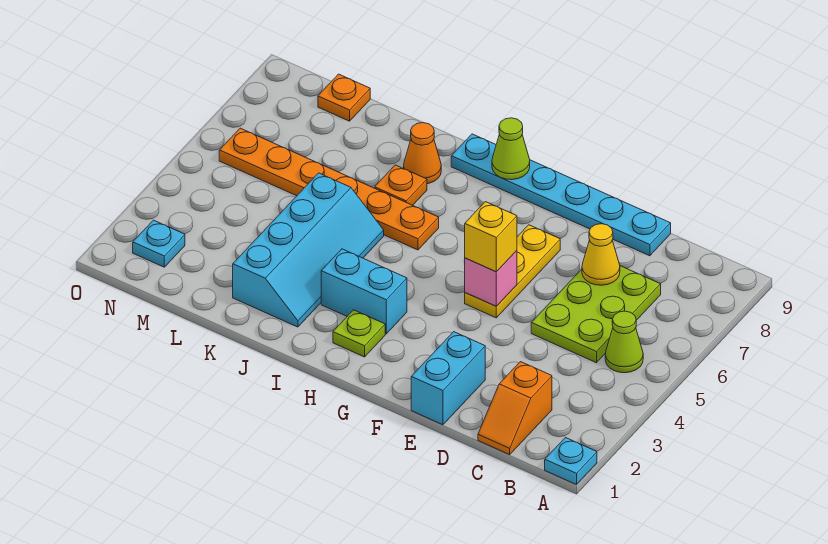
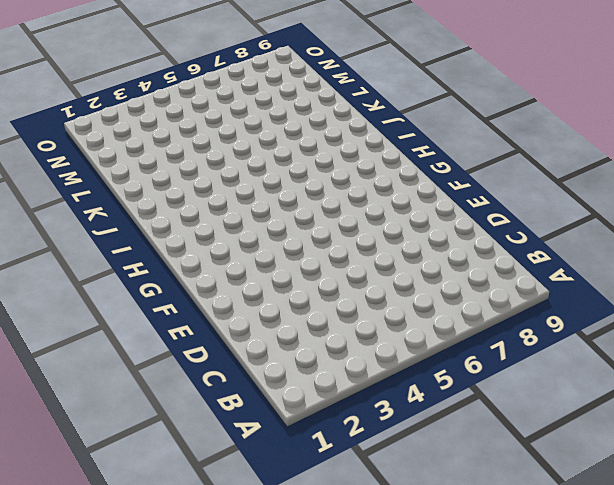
none -> cyan 1x1 plate [545,438,597,485]
none -> lime 1x1 cone [605,311,643,373]
none -> orange 1x2 slope [478,362,552,455]

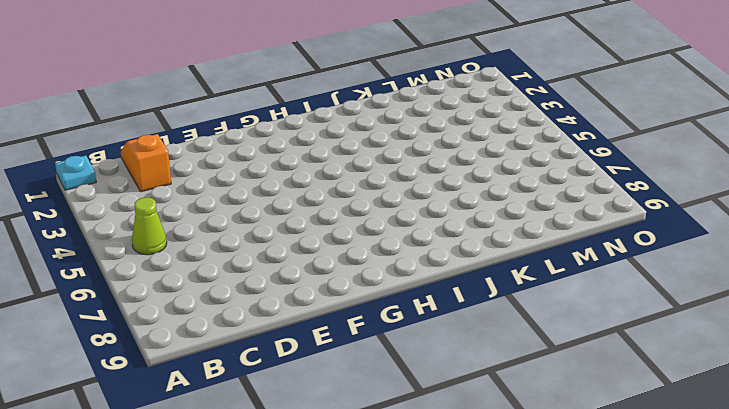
none -> lime 2x3 plate [531,266,661,363]
none -> cyan 1x6 plate [451,134,671,256]
none -> cyan 1x2 brick [411,332,485,425]

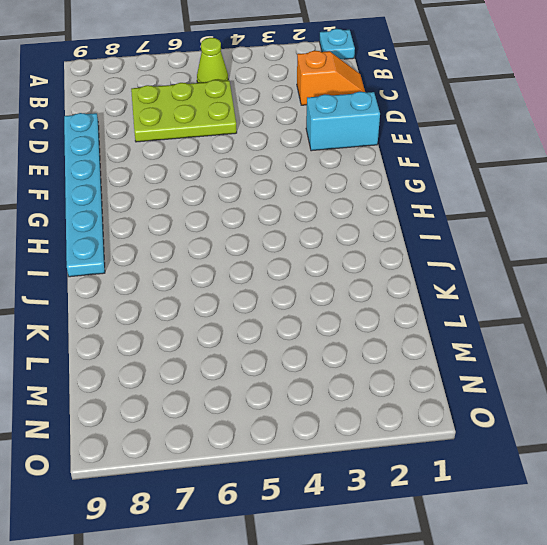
none -> yellow 1x3 plate [465,225,560,318]
none -> lime 1x1 plate [333,310,385,357]
none -> cyan 1x2 brick [321,249,407,334]

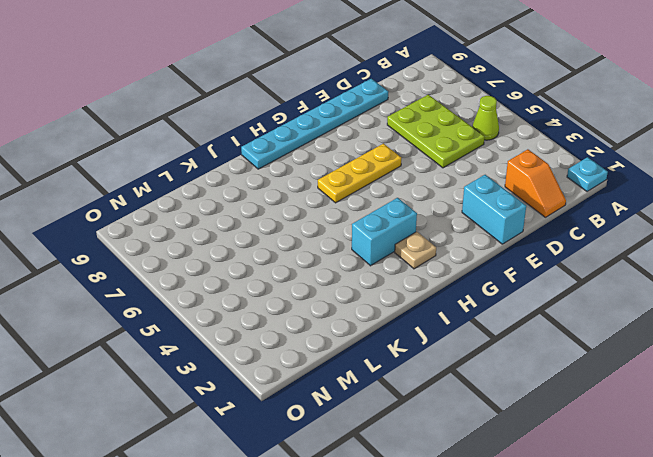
yellow 1x3 plate [318,143,401,203] -> yellow 1x3 plate turned to [465,225,560,318]
tan 1x1 plate [395,232,436,269] -> lime 1x1 plate [333,310,385,357]
none -> orange 1x6 plate [219,128,439,250]
none -> cyan 2x4 slope [233,173,384,327]
none -> orange 1x1 plate [375,165,427,205]

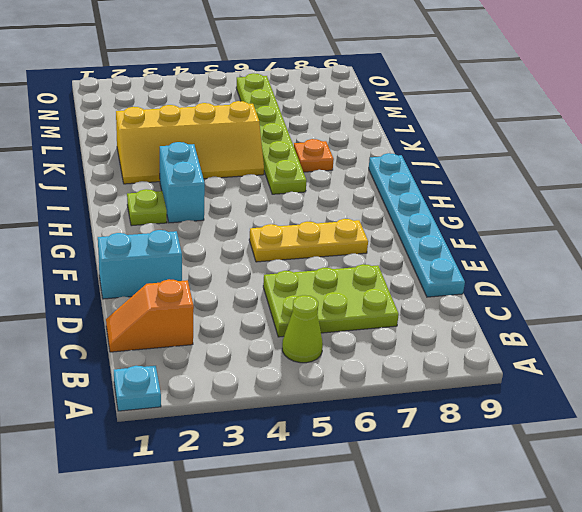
lime 1x6 plate [236,73,307,194] -> orange 1x6 plate [219,128,439,250]
yellow 2x4 slope [116,101,264,184] -> cyan 2x4 slope [233,173,384,327]
none -> orange 1x1 cone [404,123,441,184]
none -> orange 1x1 plate [318,74,370,121]
none -> cyan 1x1 plate [133,220,185,267]

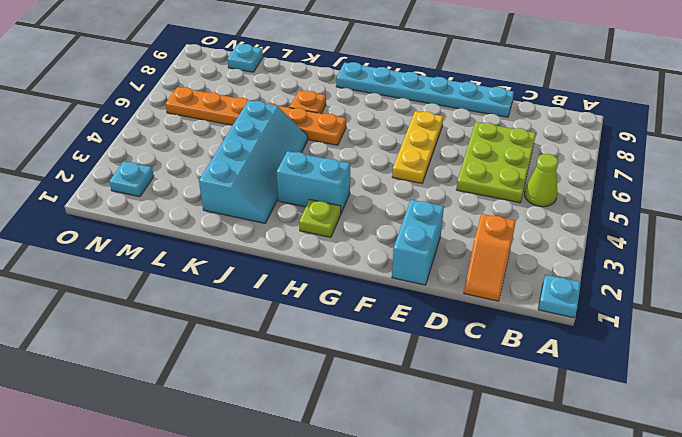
cyan 1x1 plate [227,44,263,72] -> orange 1x1 plate [318,74,370,121]
none -> orange 1x1 cone [404,123,441,184]
none -> yellow 1x1 cone [582,224,620,285]
none -> pink 1x1 brick [465,251,517,306]

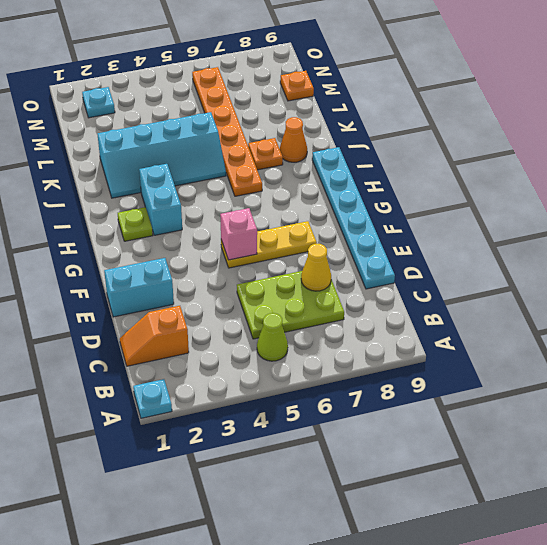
none -> lime 1x1 cone [492,118,530,180]
none -> yellow 1x1 brick [465,202,517,272]

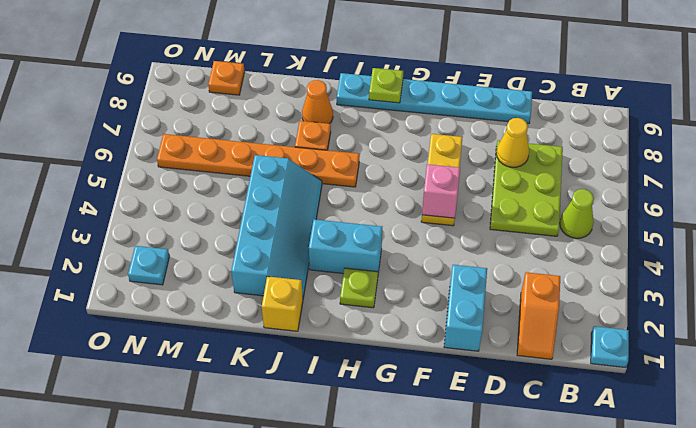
lime 1x1 plate [369,68,403,103] -> lime 1x1 cone [492,118,530,180]
yellow 1x1 brick [262,276,303,331] -> yellow 1x1 brick moved to [465,202,517,272]

